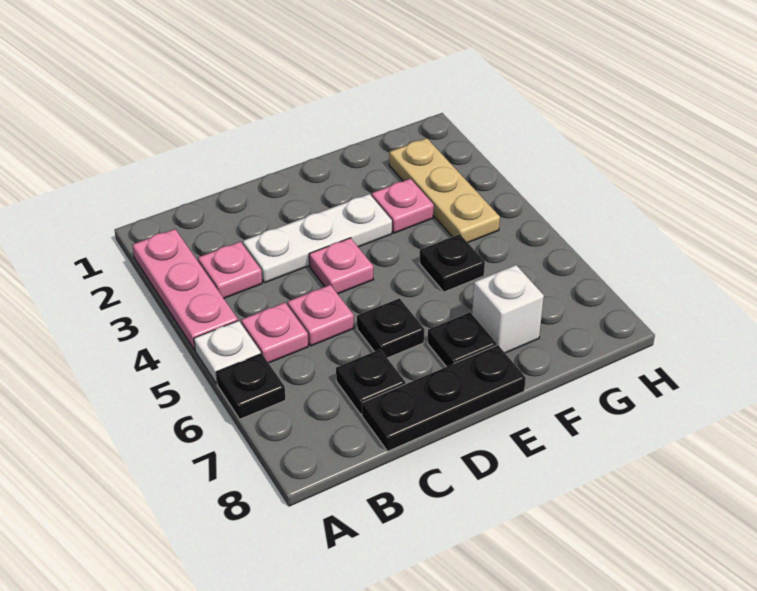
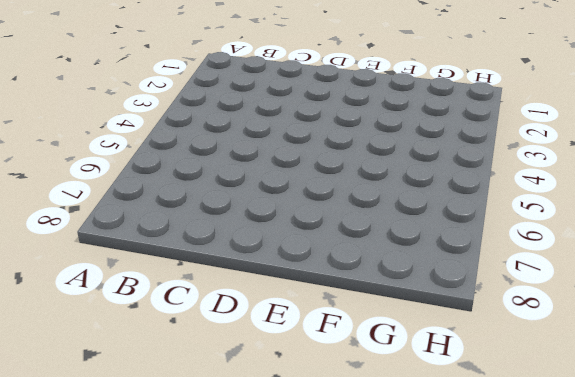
none -> pink 1x3 plate [132,229,238,350]
none -> white 1x1 plate [194,321,261,384]
none -> black 1x1 plate [216,354,286,419]

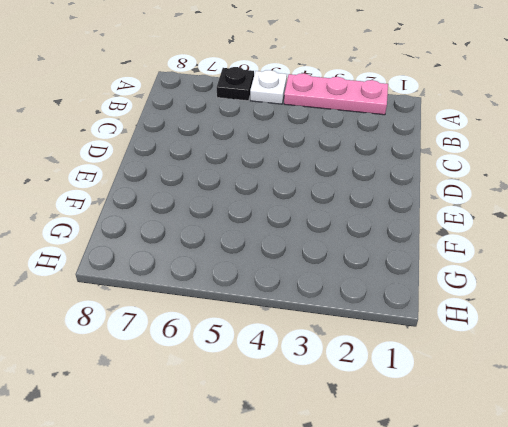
none -> pink 1x1 plate [198,242,262,298]
none -> pink 1x1 plate [241,303,308,363]
none -> white 1x3 plate [243,194,392,283]

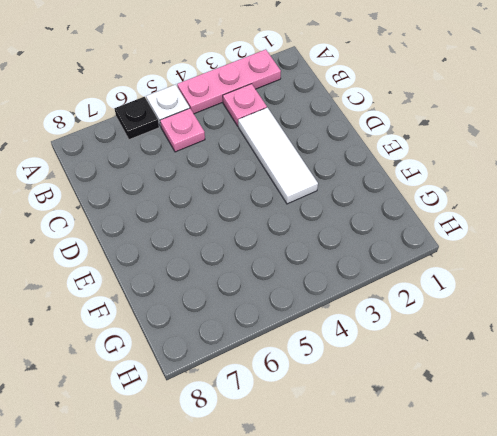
white 1x3 tile [238,108,318,204] -> white 1x3 plate [243,194,392,283]
none -> pink 1x1 plate [287,285,354,346]
none -> black 1x1 plate [336,350,406,415]
none -> black 1x3 plate [362,345,526,451]

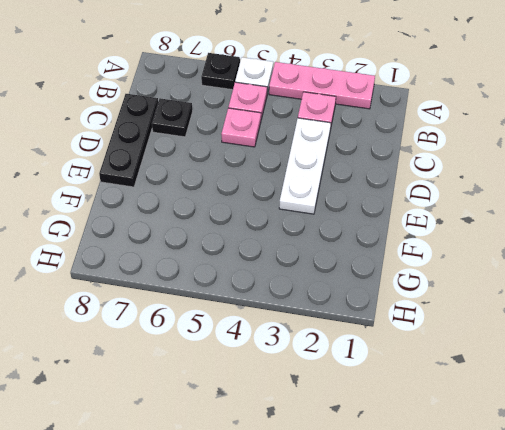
none -> pink 1x1 plate [309,238,374,294]
none -> black 1x1 plate [357,298,424,358]
none -> black 1x1 plate [428,312,497,367]

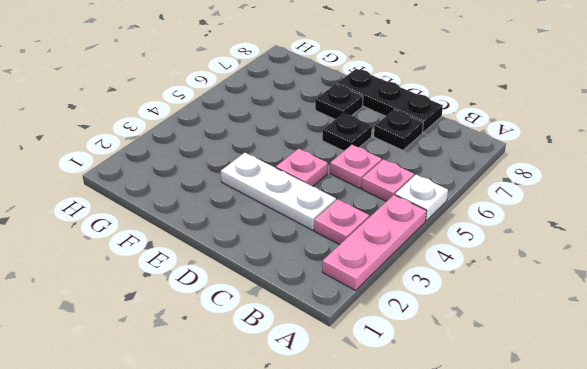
none -> black 1x1 plate [216,354,286,419]
none -> pink 1x1 plate [372,179,434,233]
none -> black 1x1 plate [420,234,485,292]

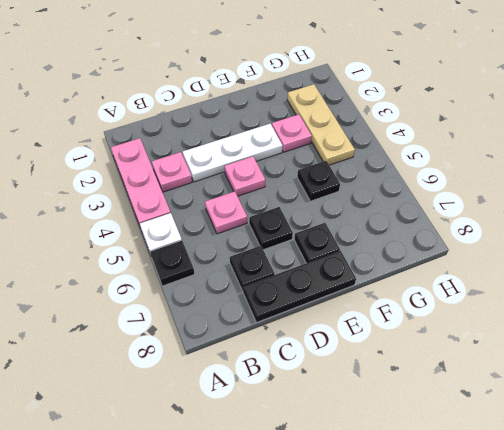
none -> pink 1x1 plate [241,303,308,363]
none -> white 1x1 brick [472,265,544,353]

